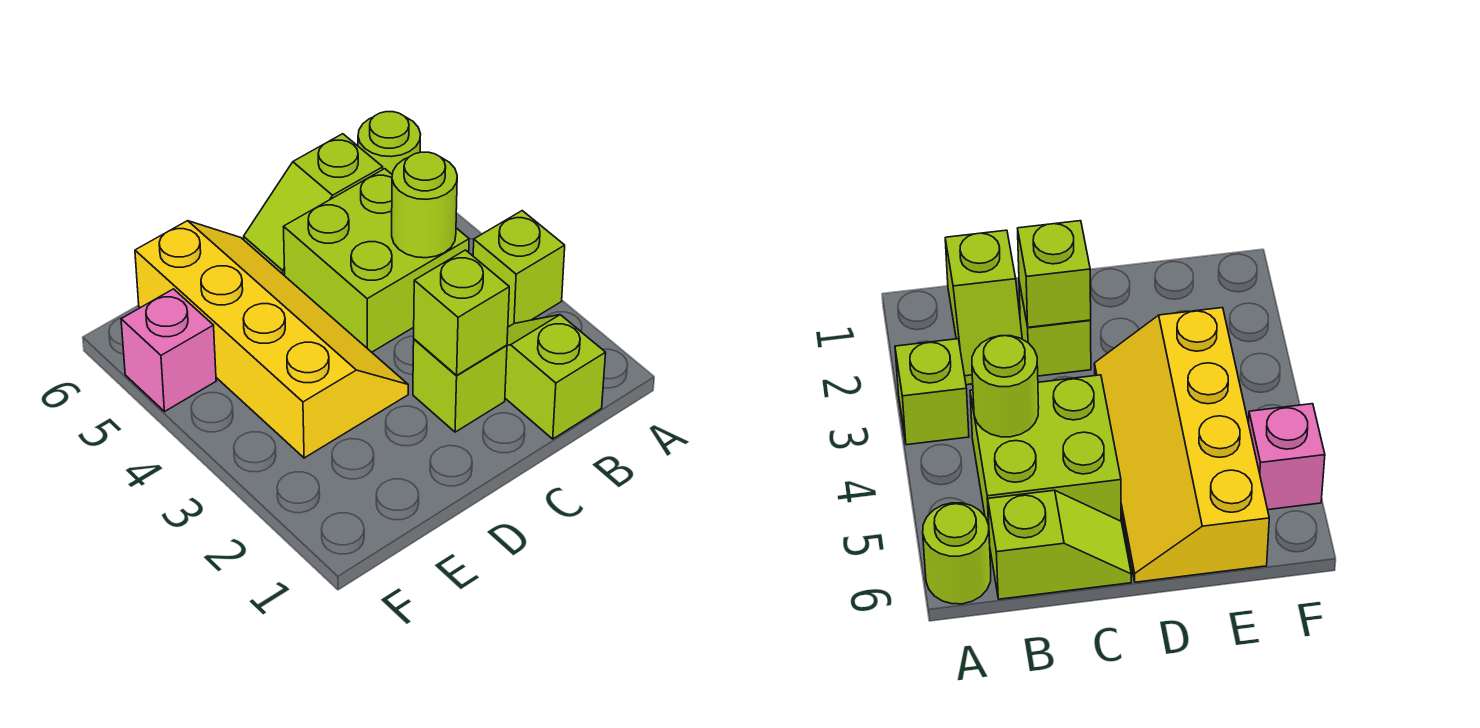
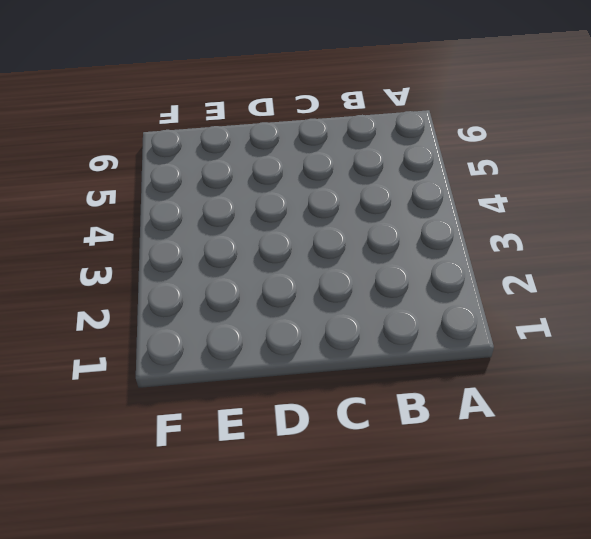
none -> lime 1x1 brick [473,211,565,326]
none -> lime 1x1 round brick [358,112,421,175]

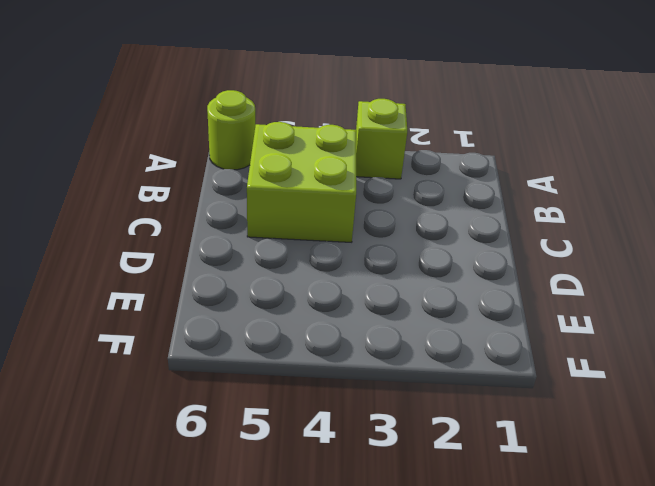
none -> lime 1x2 slope [505,315,606,439]
none -> lime 1x2 slope [244,134,383,276]

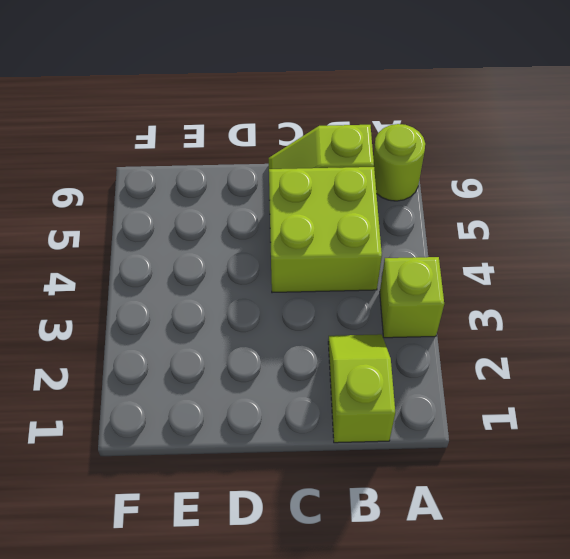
none -> lime 1x1 brick [413,339,507,432]
none -> yellow 2x4 slope [135,221,408,458]

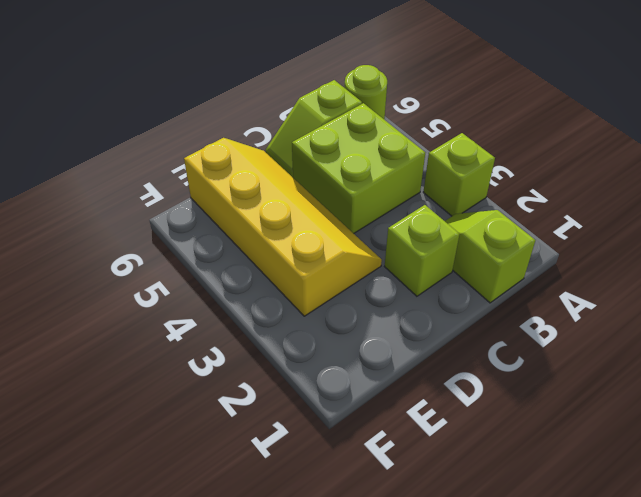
none -> pink 1x1 brick [121,289,216,412]
none -> lime 1x1 round brick [392,152,457,258]

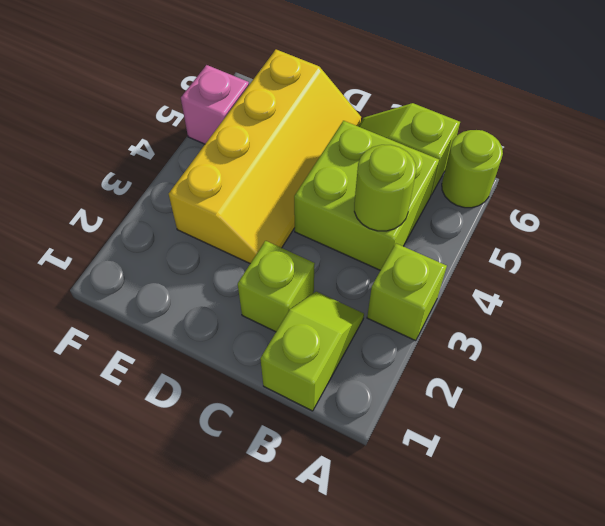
none -> lime 1x1 brick [414,250,509,375]

